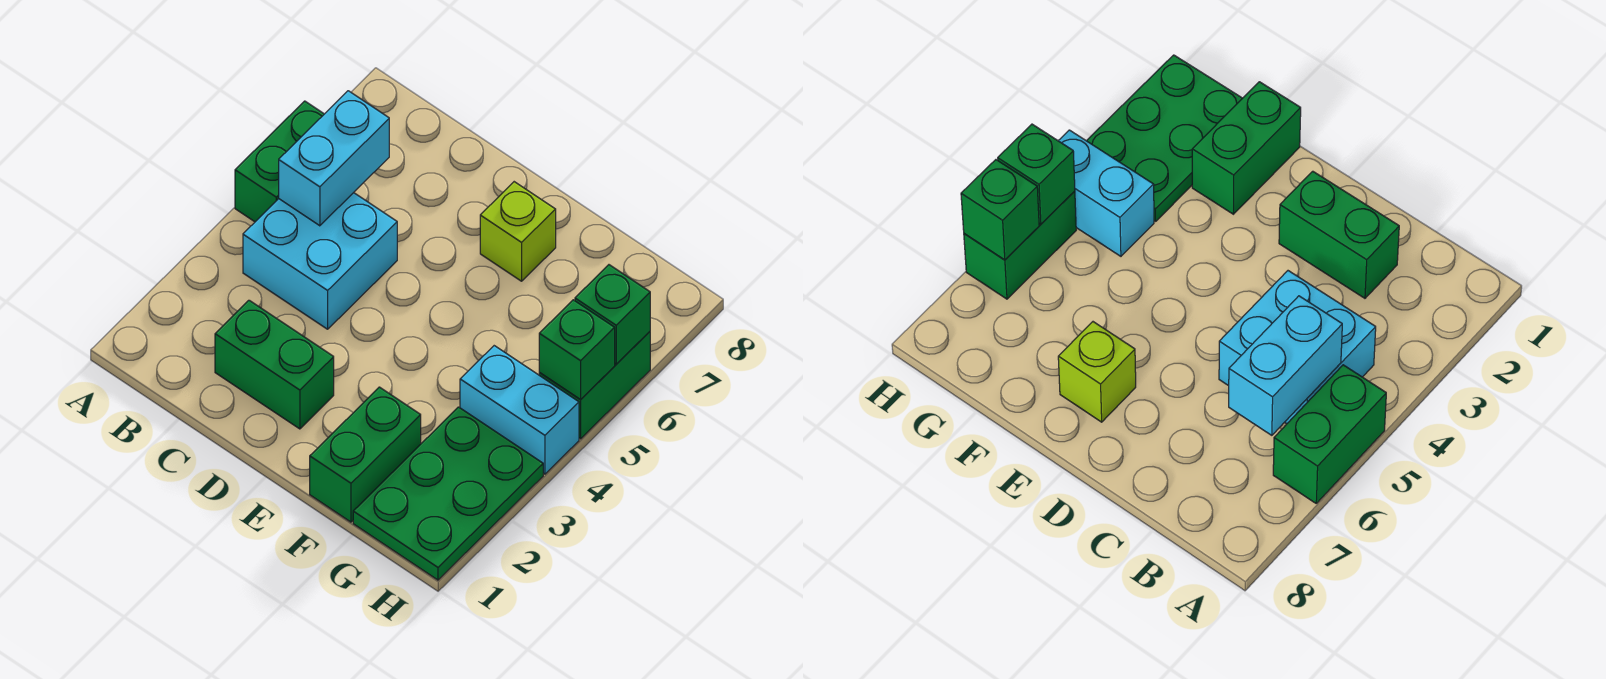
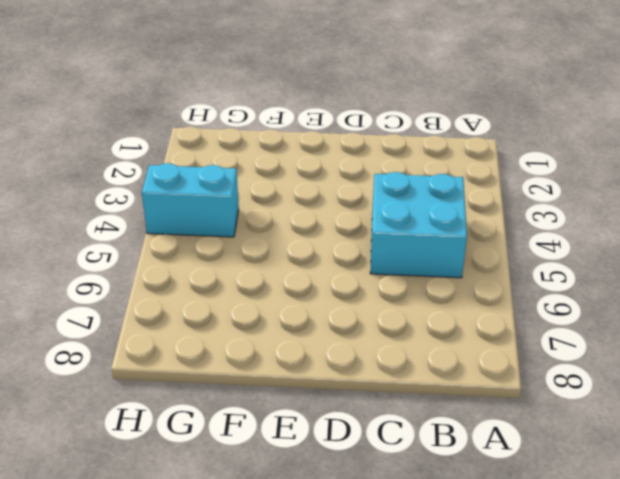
none -> green 1x2 brick [235,101,324,222]
none -> green 1x2 brick [215,300,334,429]

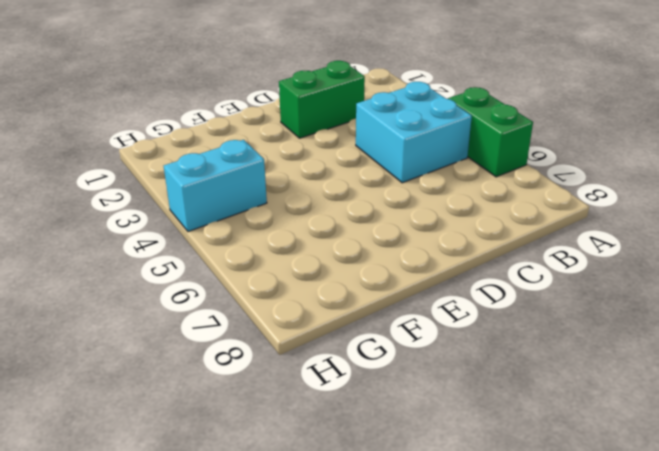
none -> lime 1x1 brick [480,182,556,281]
none -> green 1x2 brick [310,387,421,522]

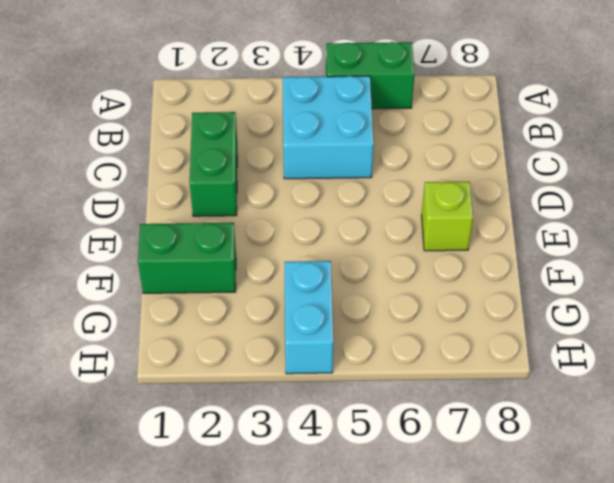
none -> green 2x3 plate [353,407,543,580]
none -> green 1x2 brick [539,332,650,439]

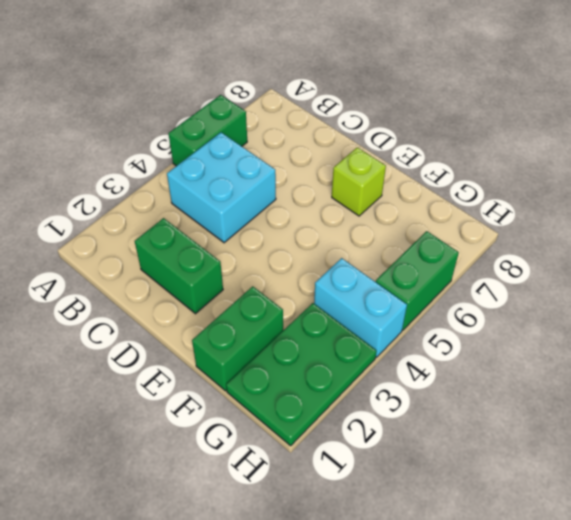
none -> cyan 1x2 brick [279,91,389,226]
none -> green 1x1 brick [539,300,615,399]

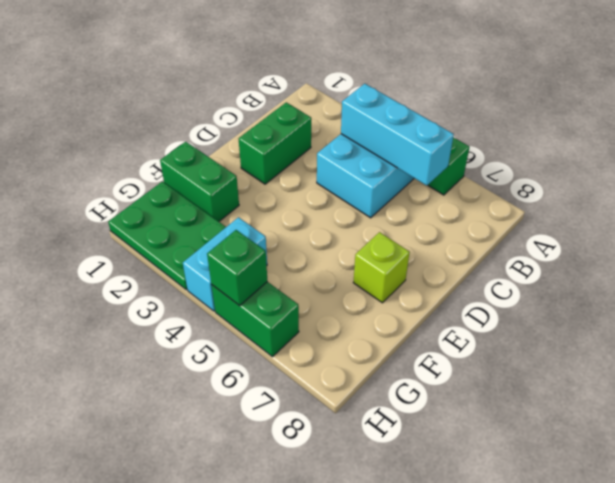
cyan 1x3 brick [341,84,454,186] -> cyan 1x2 brick [279,91,389,226]
none -> green 1x1 brick [575,265,650,364]

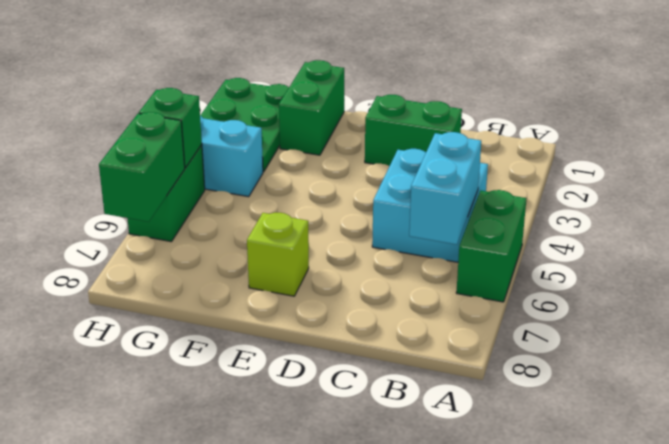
green 1x2 brick [99,112,185,222] -> green 1x1 brick [575,265,650,364]

